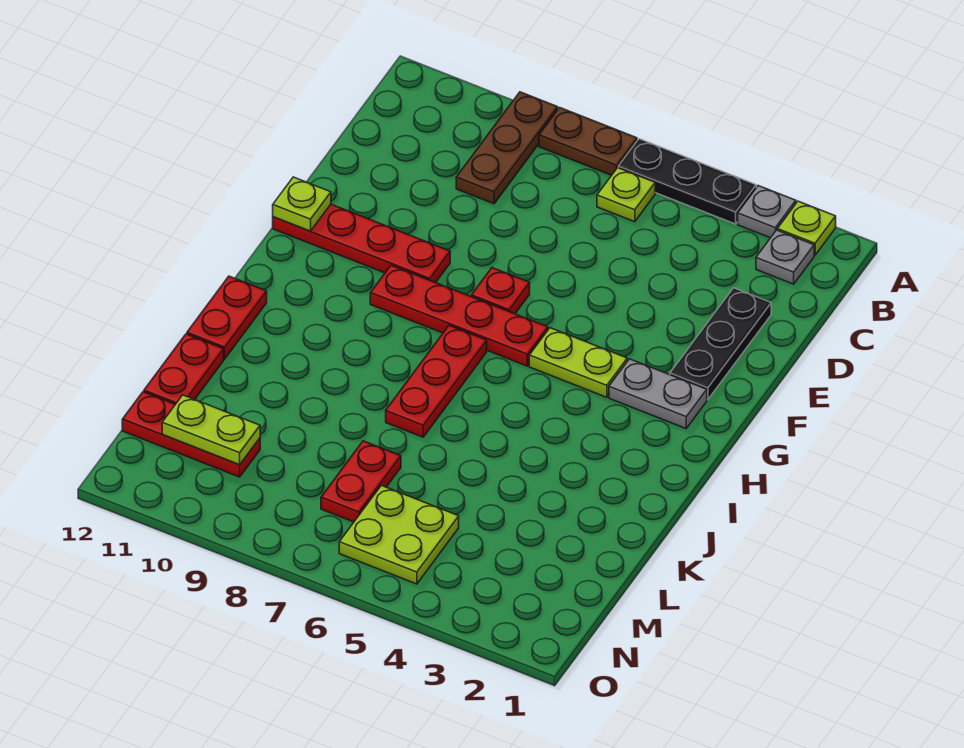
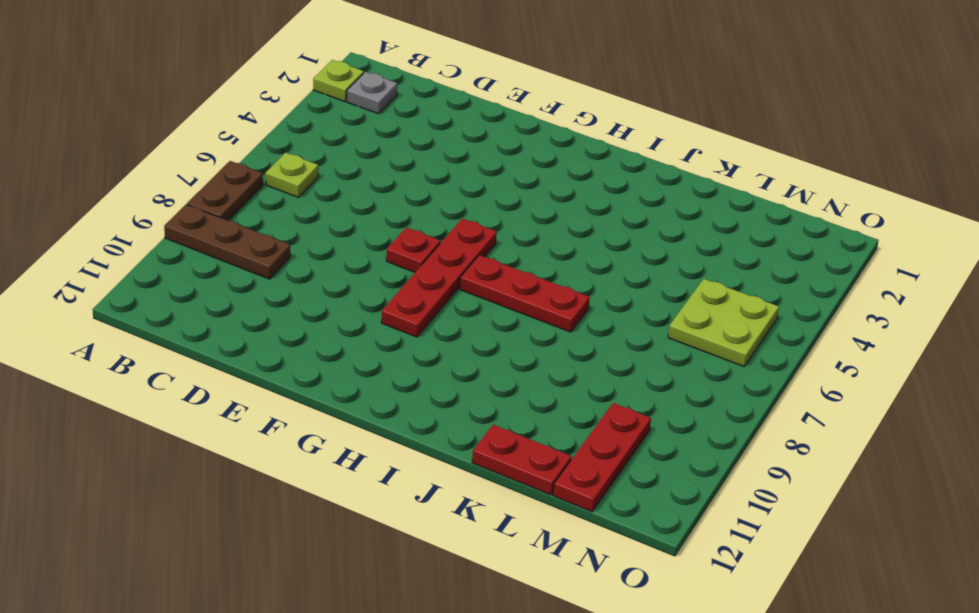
none -> grey 1x1 plate [738,186,796,238]
none -> black 1x3 plate [619,139,756,224]
none -> black 1x3 plate [670,288,771,400]

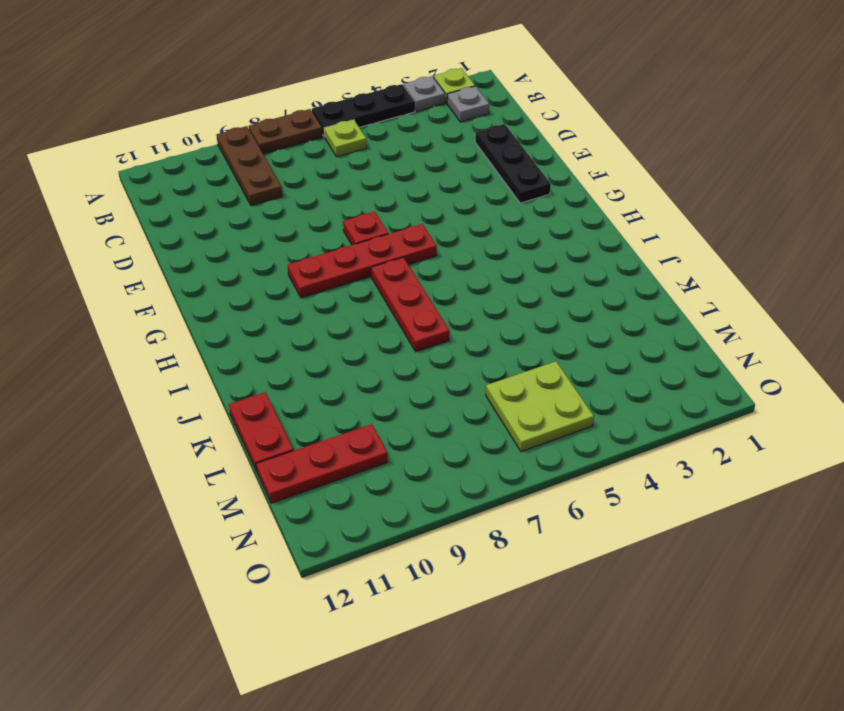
none -> red 1x4 plate [273,204,450,283]
none -> grey 1x2 plate [609,359,707,428]
none -> lime 1x2 plate [529,328,627,397]

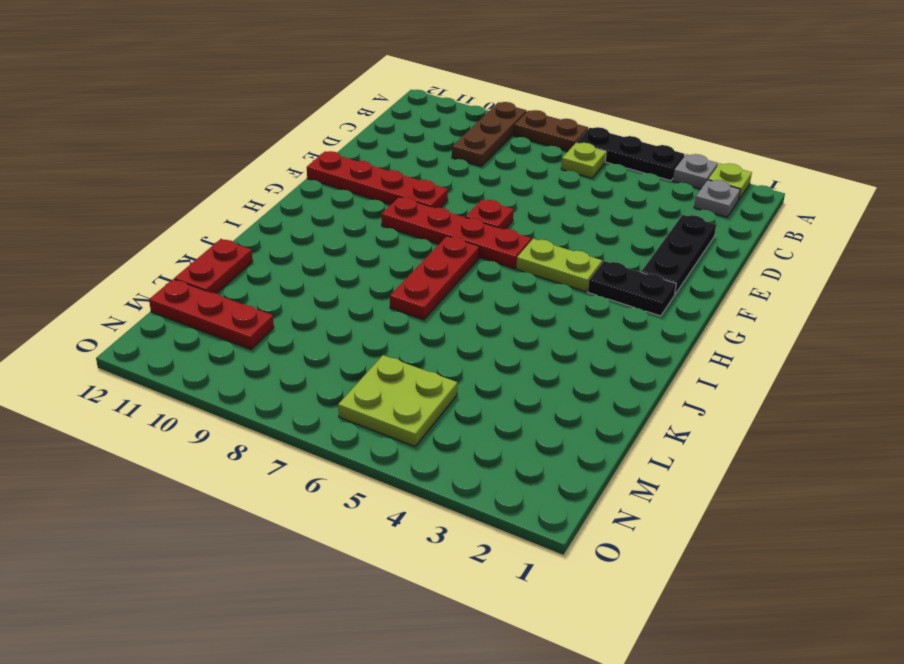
black 1x2 plate [588,261,676,316] -> grey 1x2 plate [609,359,707,428]
none -> red 1x2 plate [187,276,267,359]
none -> red 1x2 plate [321,441,401,522]
none -> lime 1x1 plate [273,177,331,231]

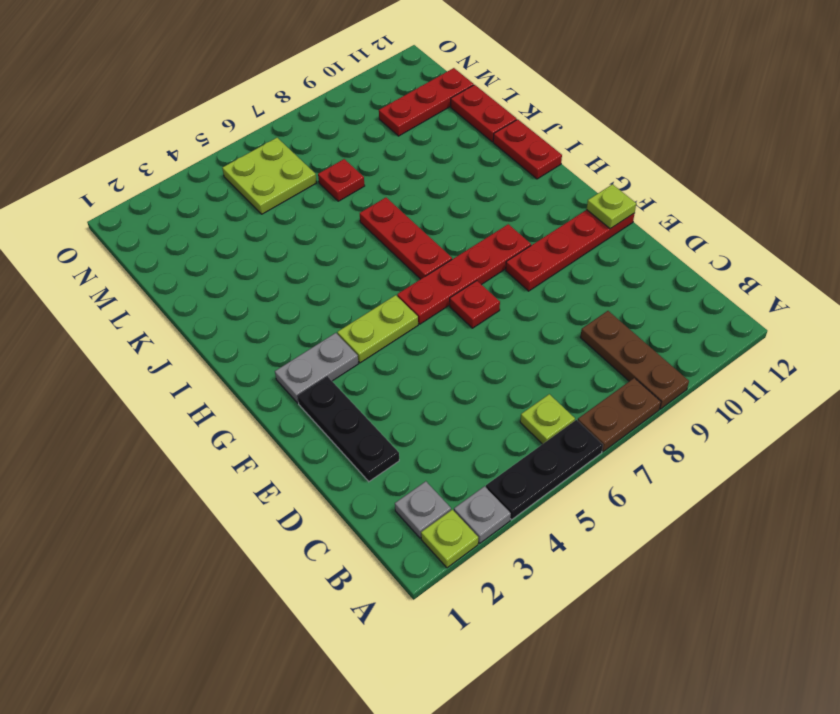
red 1x1 plate [318,159,365,201] -> red 1x2 plate [321,441,401,522]
none -> lime 1x2 plate [162,395,260,465]

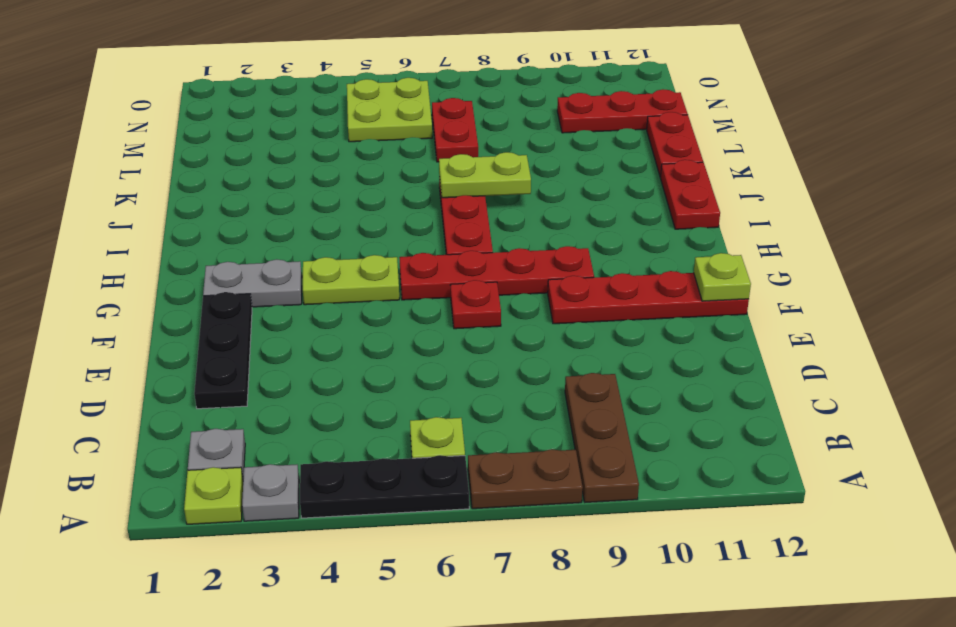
lime 1x2 plate [439,152,531,198] -> lime 1x2 plate moved to [162,395,260,465]

